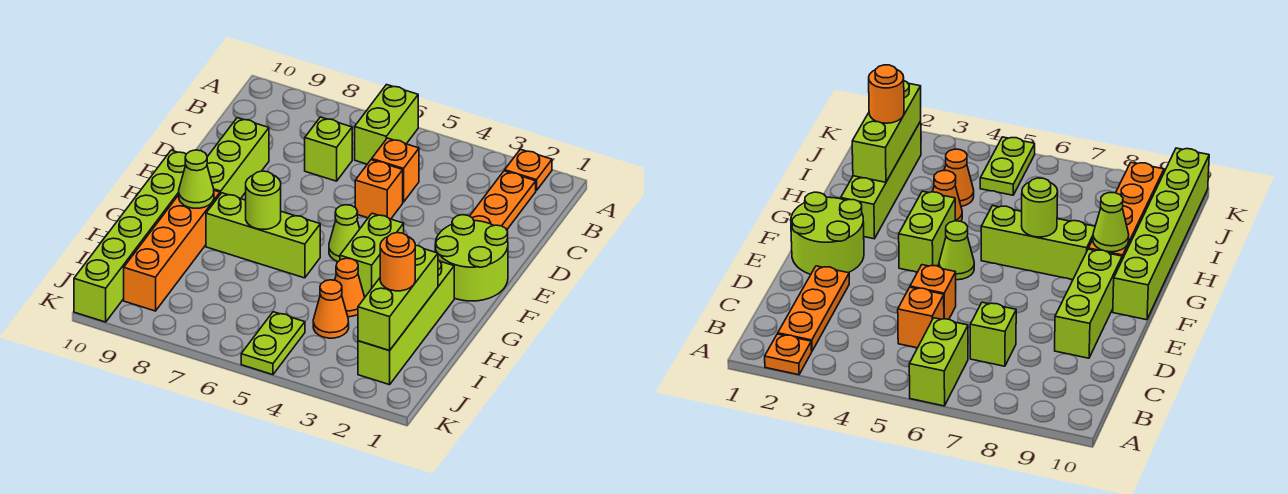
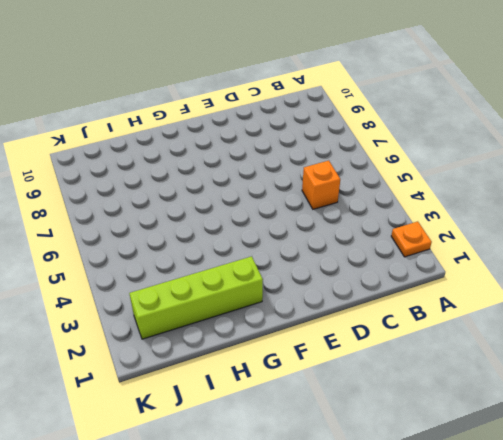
none -> lime 1x2 brick [355,85,418,164]
none -> orange 1x3 plate [470,171,536,230]
none -> lime 1x1 brick [305,117,352,181]

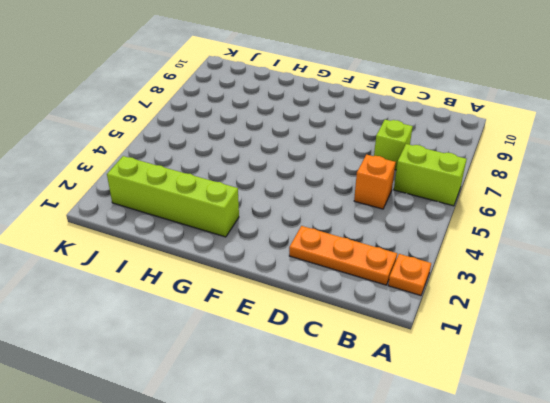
none -> orange 1x1 brick [355,160,403,219]
none -> lime 1x3 brick [207,118,269,199]
none -> lime 2x2 round brick [435,215,508,301]

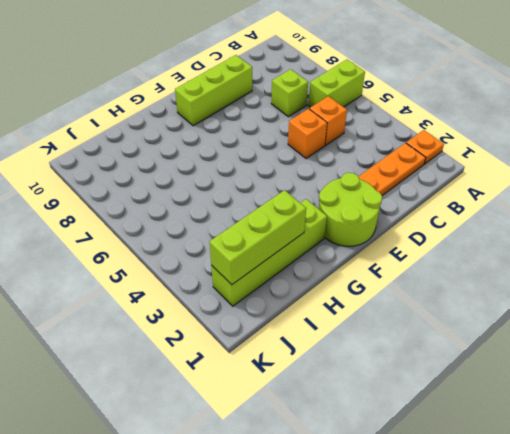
none -> lime 1x2 brick [340,213,404,297]
none -> lime 1x1 cone [329,205,360,261]
none -> lime 1x6 brick [74,150,186,322]

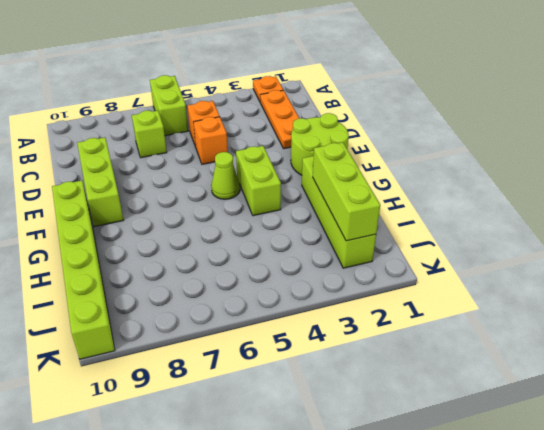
none -> lime 1x3 brick [206,193,320,278]
none -> orange 1x4 brick [124,190,220,311]
none -> orange 1x1 cone [335,258,365,317]

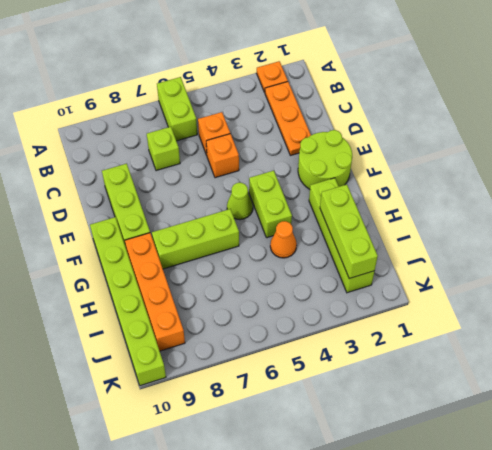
none -> orange 1x1 cone [313,280,349,338]
none -> lime 1x2 plate [241,312,305,375]
none -> lime 1x1 round brick [246,171,281,229]

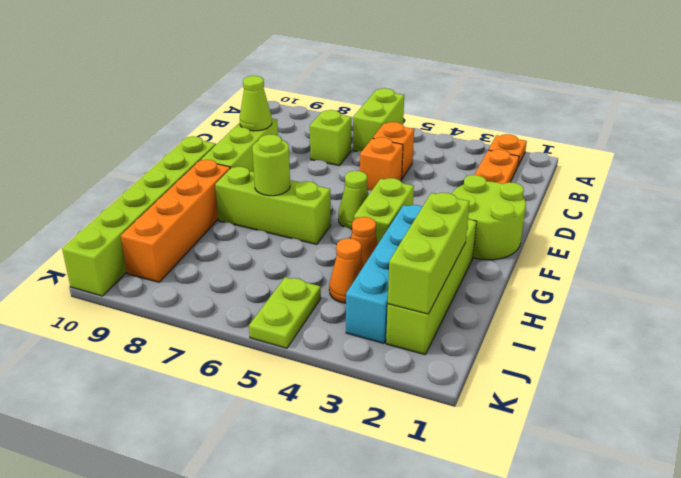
lime 1x1 cone [240,76,272,131] -> lime 1x1 cone moved to [179,150,214,208]
cyan 1x4 brick [346,205,422,343] -> none
none -> orange 1x1 round brick [380,233,415,291]

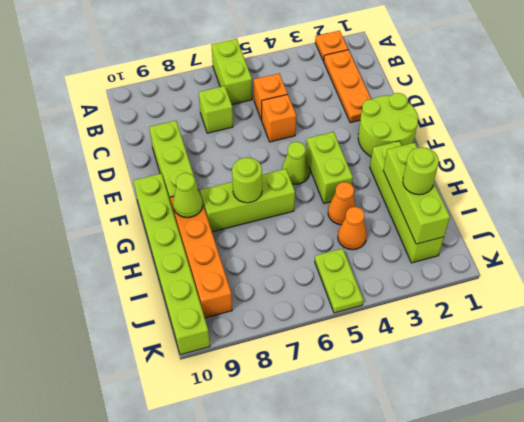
lime 1x1 round brick [403,147,439,195] -> orange 1x1 round brick [380,233,415,291]

